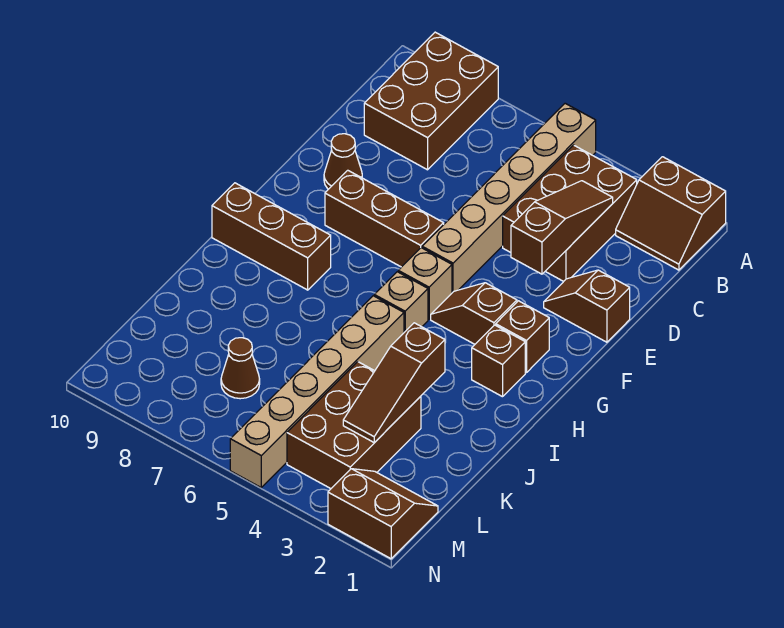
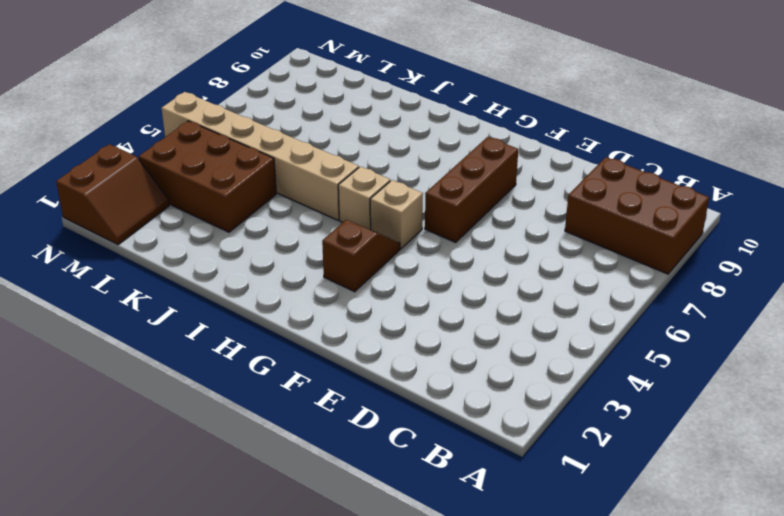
none -> brown 2x2 slope [616,157,726,270]
none -> tan 1x6 brick [422,103,596,293]
none -> brown 2x3 brick [503,145,637,281]

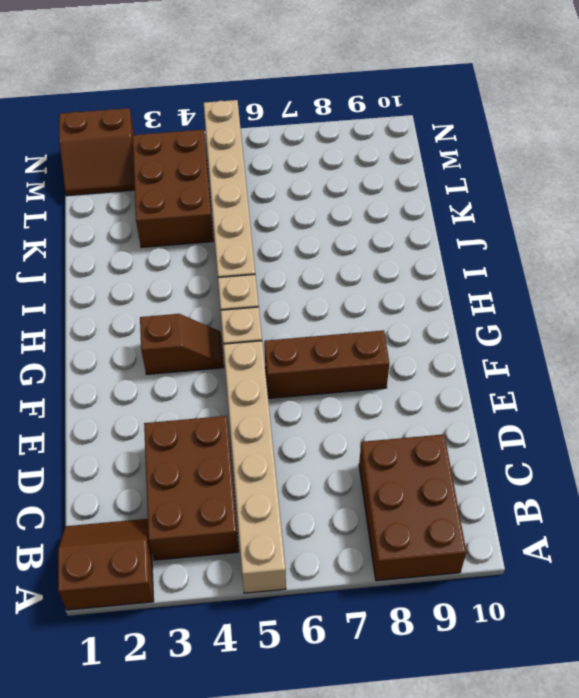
none -> brown 1x2 slope [544,270,630,342]
none -> brown 1x1 cone [324,134,362,189]
none -> brown 1x1 brick [496,301,549,373]

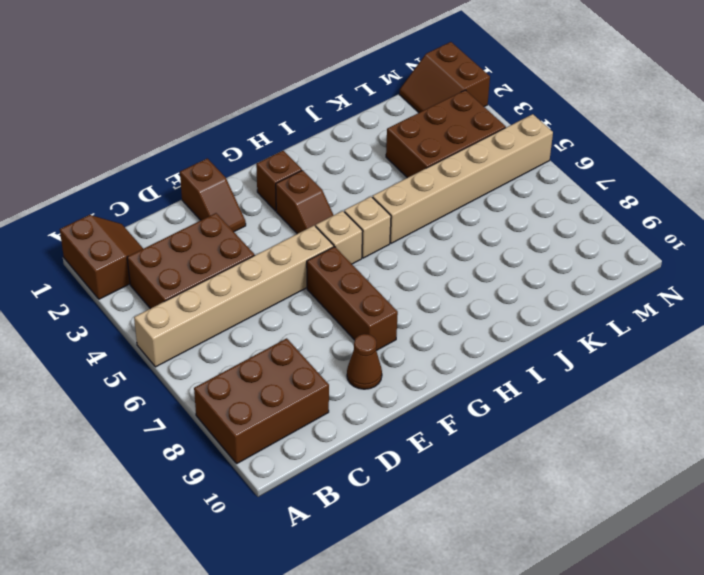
none -> brown 1x1 brick [472,325,525,397]
none -> brown 1x3 brick [212,183,331,290]
none -> brown 1x1 cone [221,338,260,399]

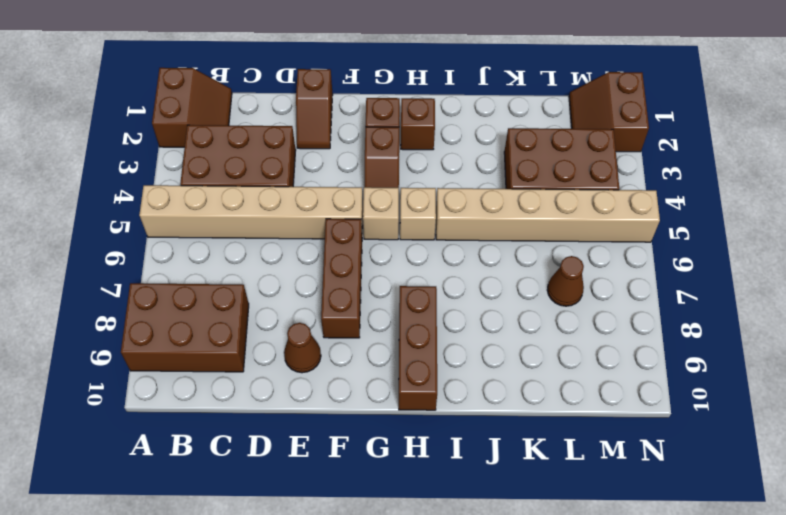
none -> brown 1x3 slope [511,181,613,274]
none -> brown 1x3 slope [343,323,445,443]

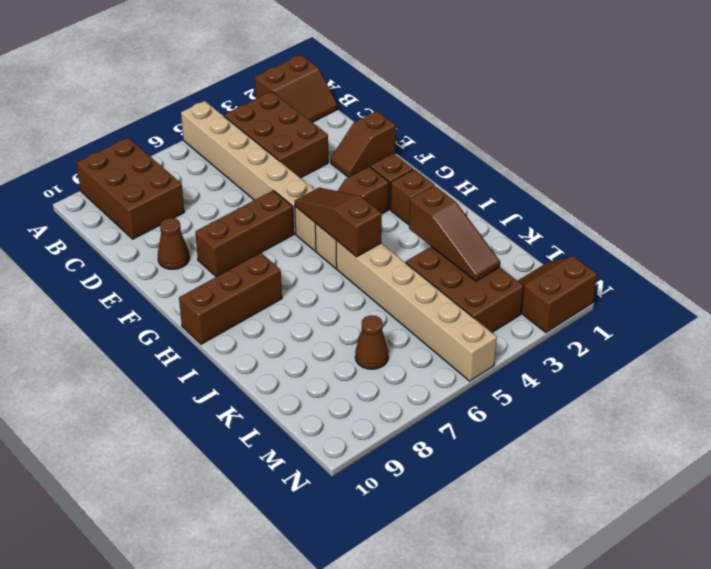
brown 1x3 slope [295,187,382,257] -> brown 1x3 slope moved to [511,181,613,274]

